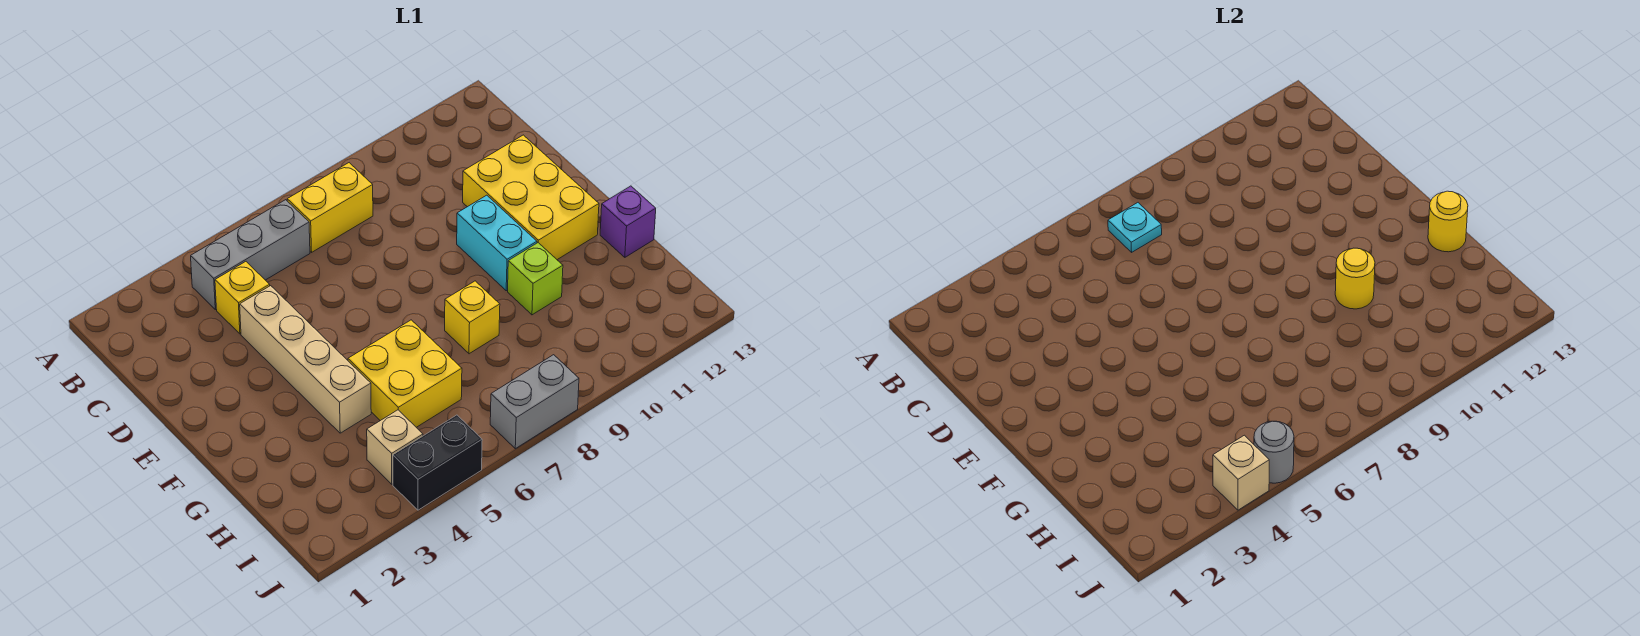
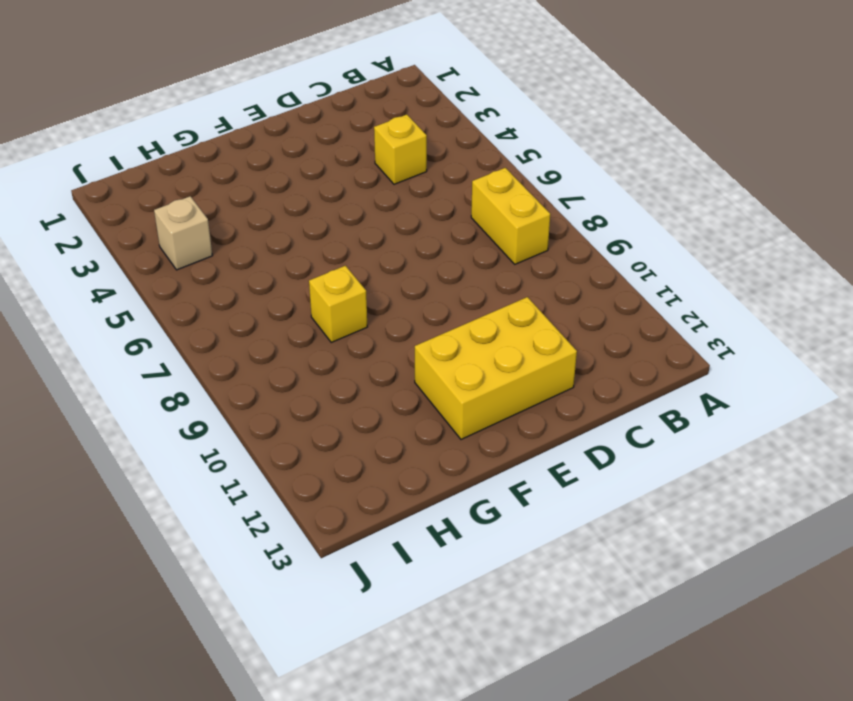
none -> grey 1x3 brick [191,200,310,310]
none -> tan 1x4 brick [240,286,371,433]
none -> cyan 1x2 brick [457,195,537,291]

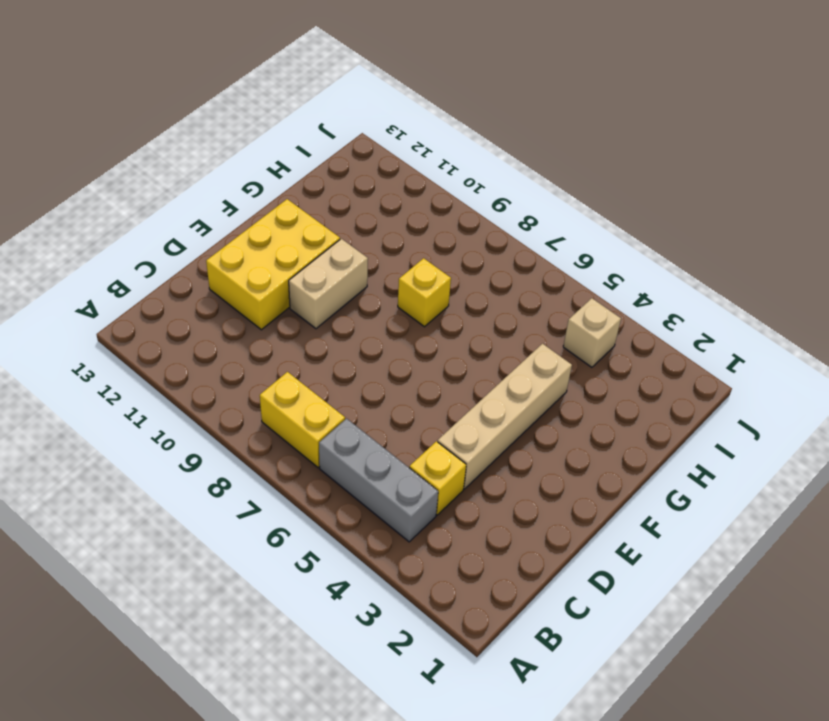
tan 1x2 brick [289,239,368,329] -> cyan 1x2 brick [457,195,537,291]
none -> yellow 2x2 brick [348,320,462,427]
none -> lime 1x1 brick [508,243,563,315]
none -> purple 1x1 brick [600,186,656,257]

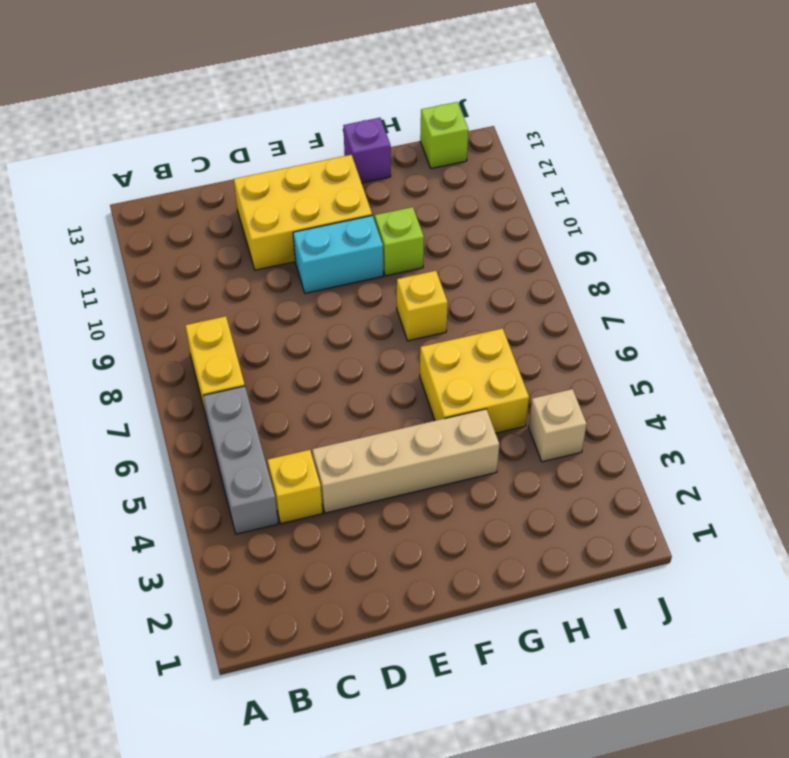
lime 1x1 brick [420,102,468,169] -> none
none -> black 1x2 brick [393,415,482,510]
none -> grey 1x2 brick [490,355,579,449]
none -> cyan 1x1 plate [1108,203,1162,252]

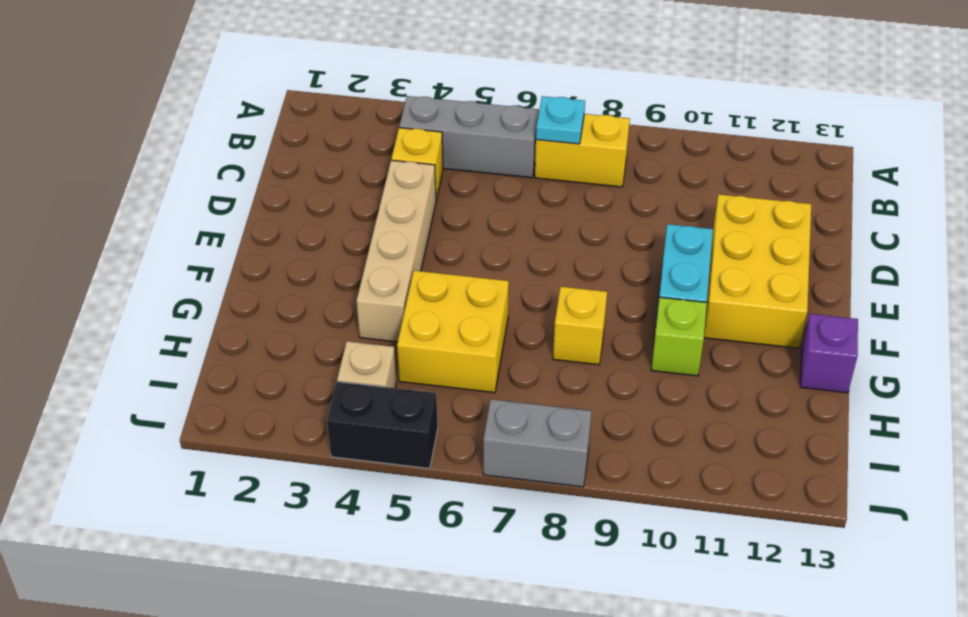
none -> yellow 1x1 round brick [1335,248,1375,309]
none -> yellow 1x1 round brick [1428,191,1468,252]
none -> tan 1x1 brick [1213,435,1269,510]

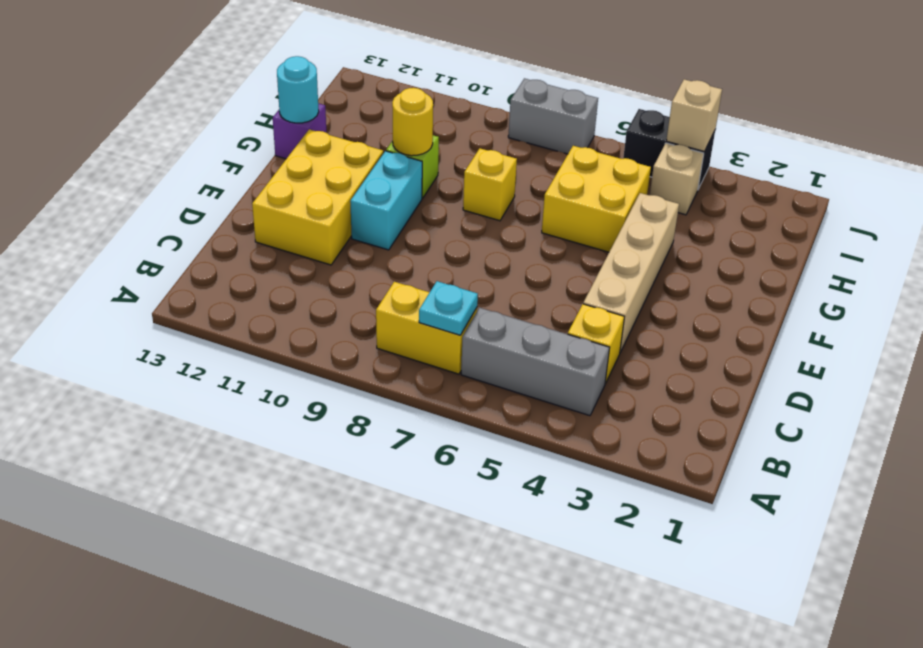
cyan 1x1 round brick [277,56,319,123] -> yellow 1x1 round brick [1428,191,1468,252]
none -> grey 1x1 round brick [1254,421,1294,483]

